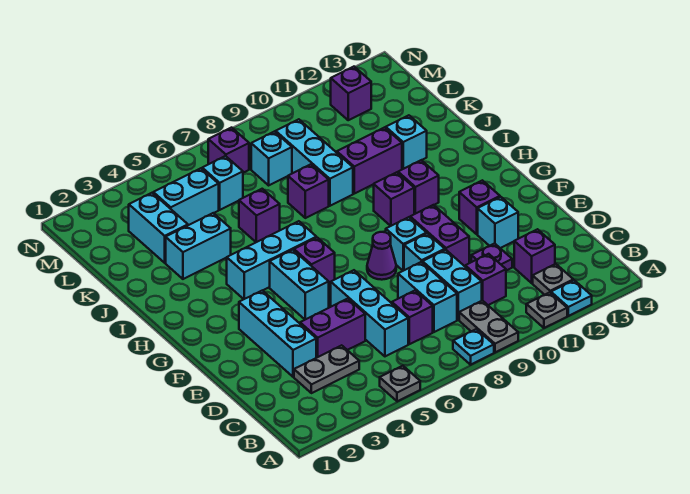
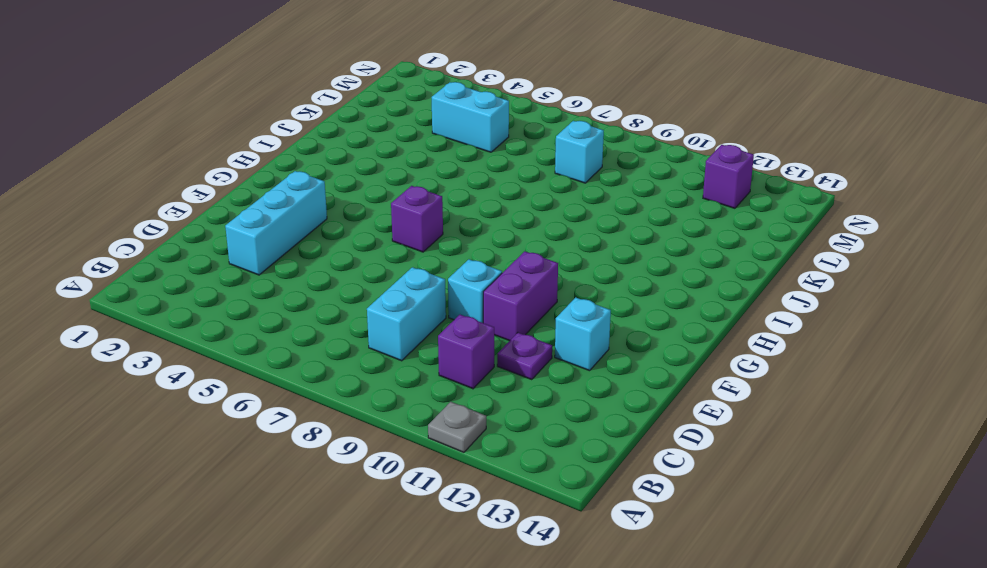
none -> grey 1x1 plate [380,366,420,401]
none -> cyan 1x1 plate [453,329,494,365]
none -> grey 1x2 plate [459,300,518,352]
none -> cyan 1x1 plate [551,280,592,316]

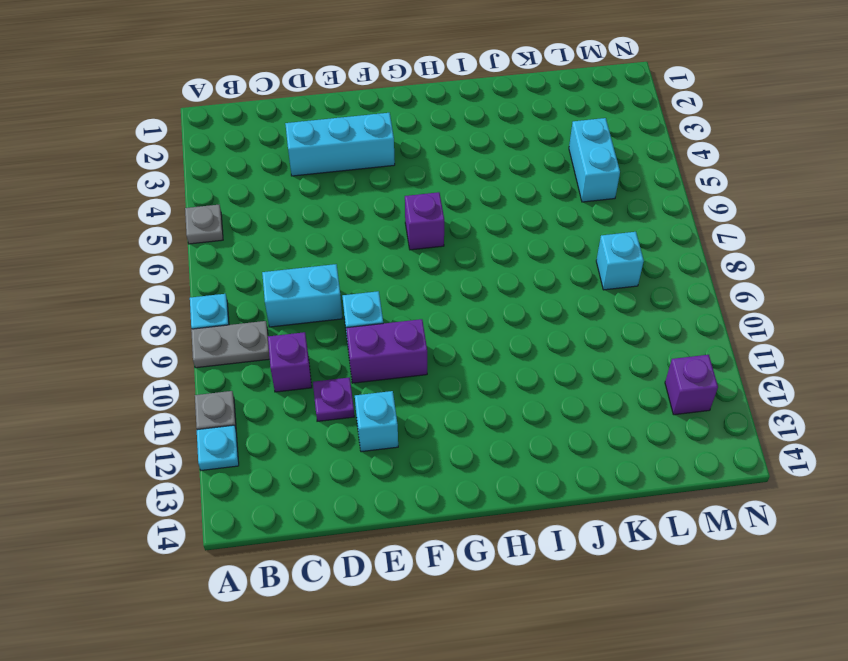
none -> grey 1x1 plate [533,264,573,295]
none -> grey 1x2 plate [294,345,359,393]
none -> cyan 1x3 brick [331,270,408,356]
none -> purple 1x1 brick [392,291,433,344]

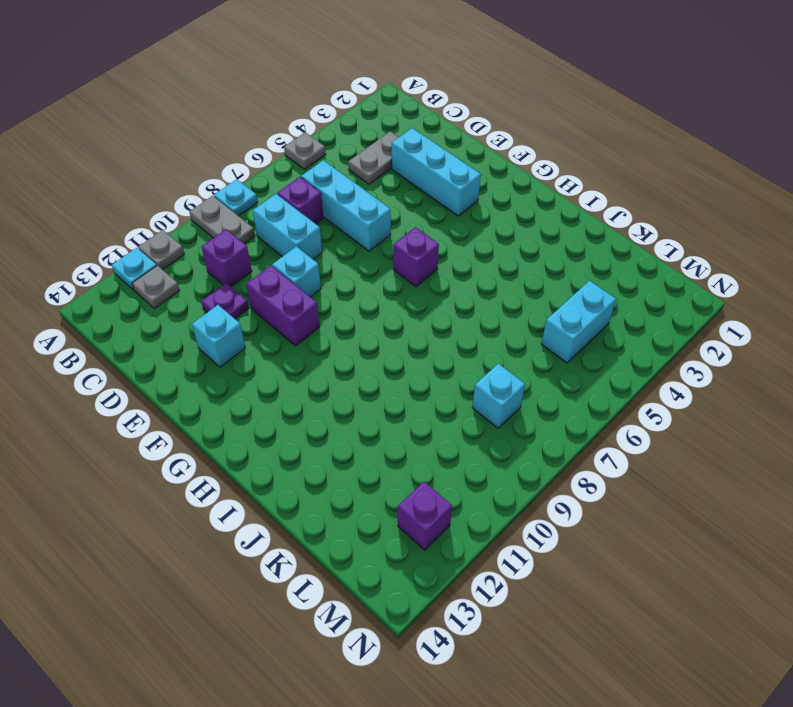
none -> cyan 1x2 brick [422,250,482,320]
none -> purple 1x1 brick [514,229,555,283]
none -> purple 1x2 brick [300,299,365,358]
none -> cyan 1x2 brick [270,250,329,319]

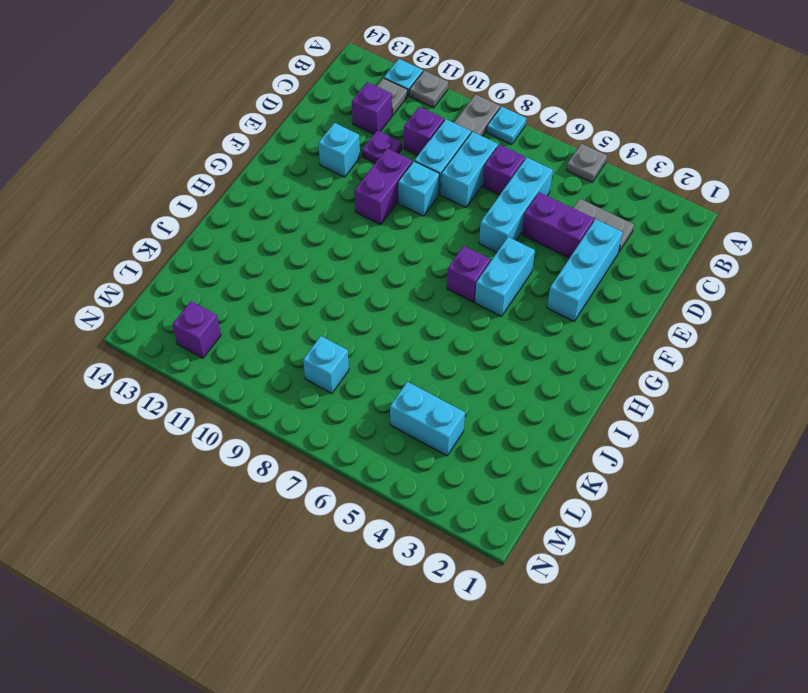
none -> purple 1x1 cone [367,232,396,280]
none -> cyan 1x1 brick [386,217,427,271]
none -> purple 1x1 brick [459,180,500,234]
none -> cyan 1x3 brick [227,221,316,299]

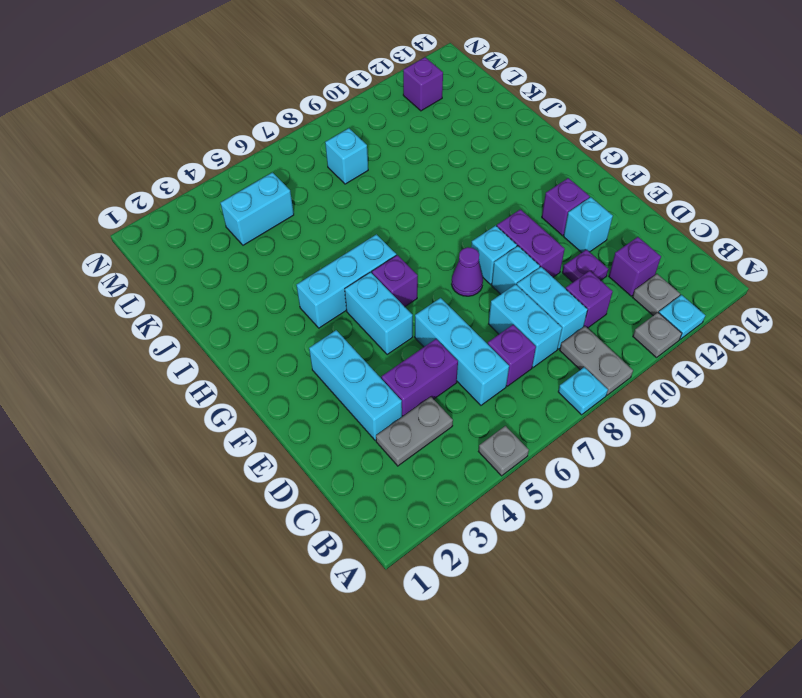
none -> purple 1x1 brick [374,172,414,226]
none -> purple 1x1 brick [398,160,439,214]
none -> cyan 1x2 brick [166,213,231,279]
none -> purple 1x1 brick [239,189,280,242]

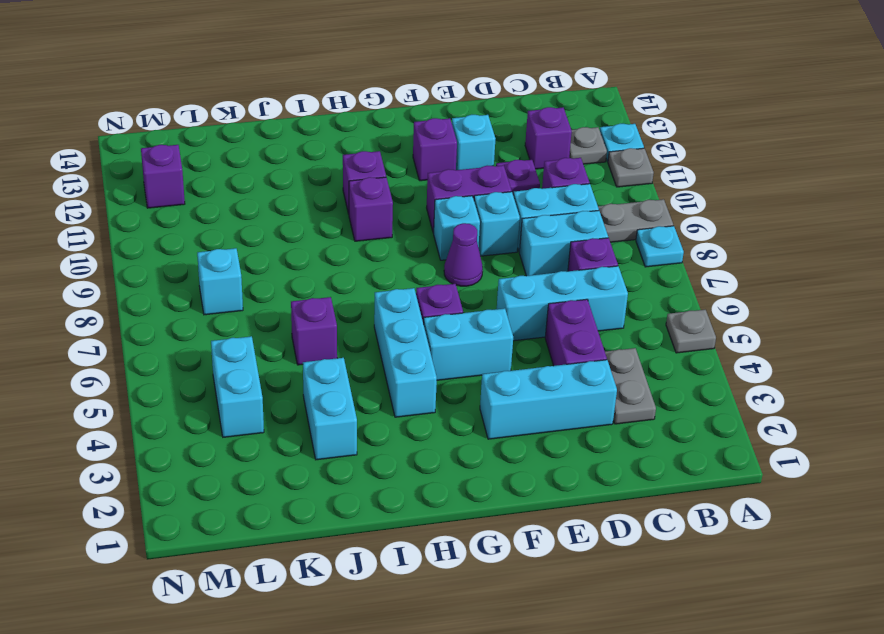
none -> purple 1x1 brick [288,164,329,218]
none -> cyan 1x3 brick [276,119,353,206]
none -> purple 1x2 brick [337,128,402,194]
none -> cyan 1x1 brick [386,115,427,169]

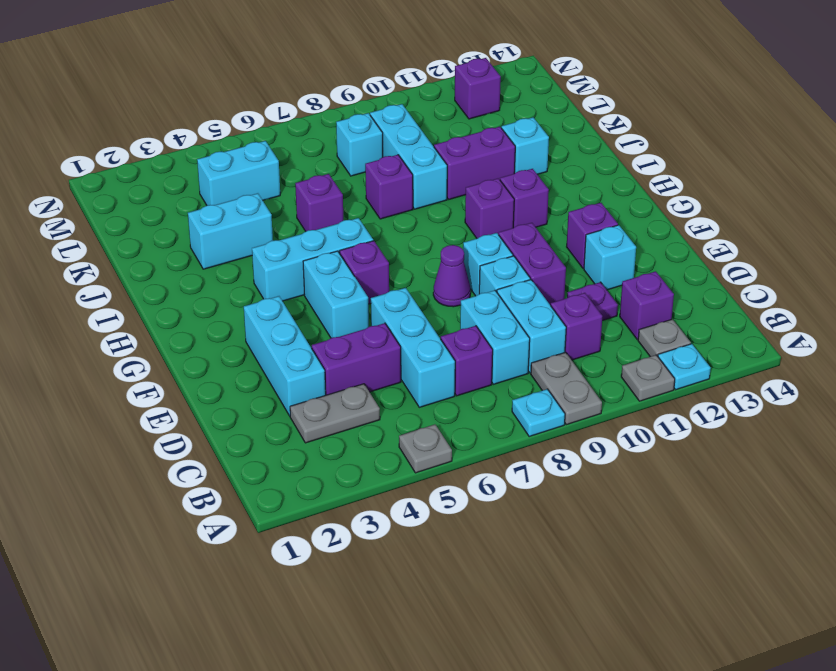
none -> cyan 1x2 brick [129,193,188,263]
none -> cyan 1x1 brick [202,156,243,210]
none -> purple 1x1 brick [208,128,249,173]

